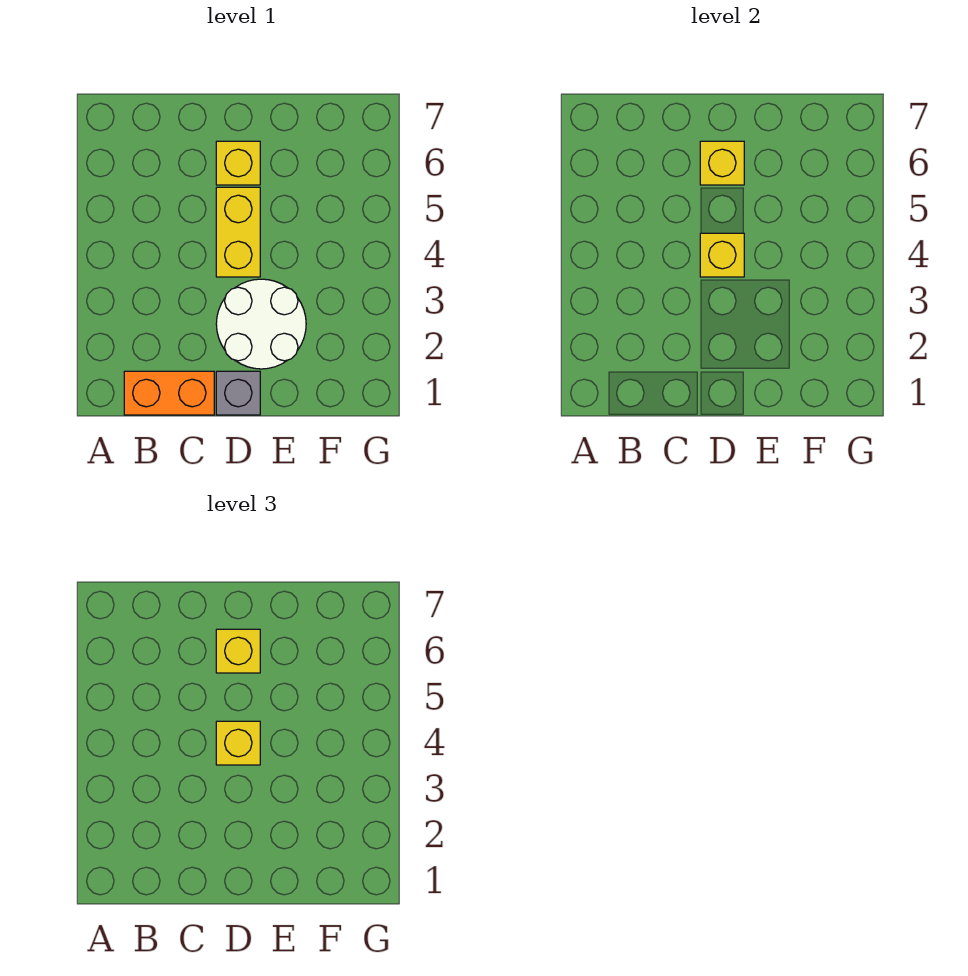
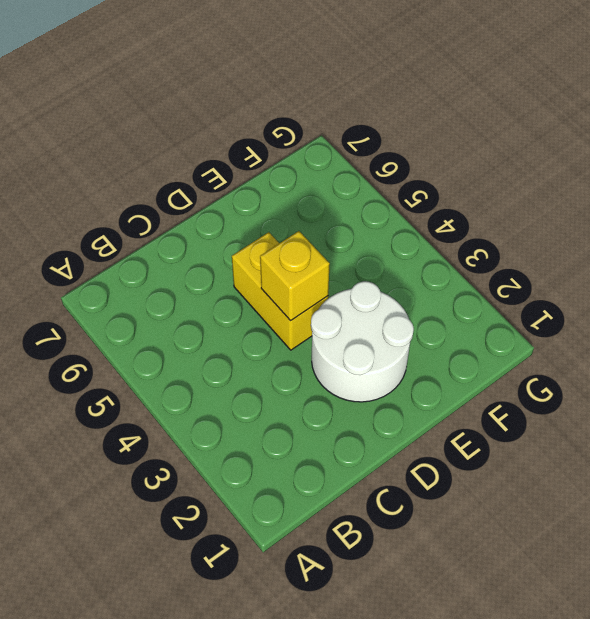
none -> orange 1x2 brick [124,371,214,415]
none -> grey 1x1 brick [216,371,260,415]

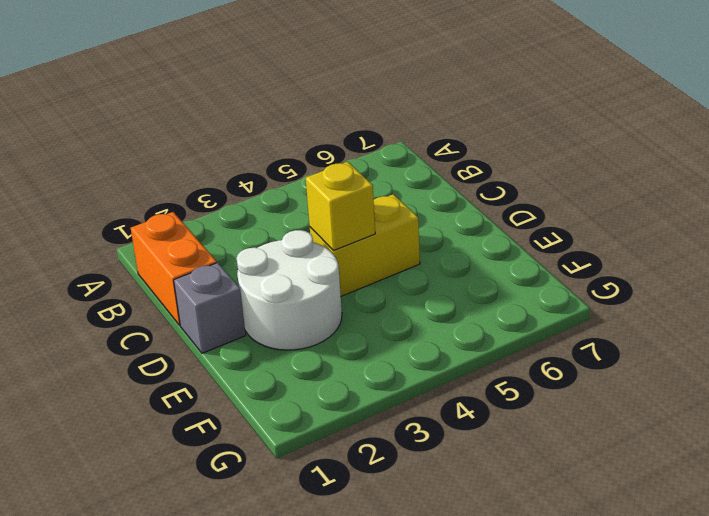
none -> yellow 1x1 brick [216,141,260,185]
none -> yellow 1x1 brick [700,141,744,185]

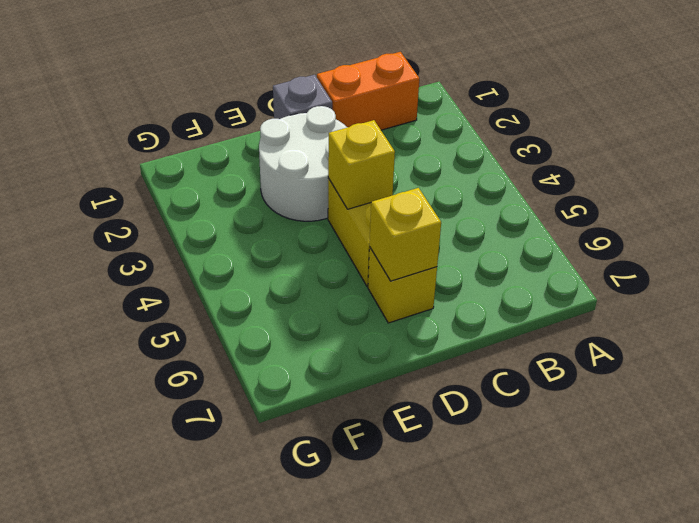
none -> yellow 1x1 brick [216,721,260,765]
none -> yellow 1x1 brick [216,629,260,673]

